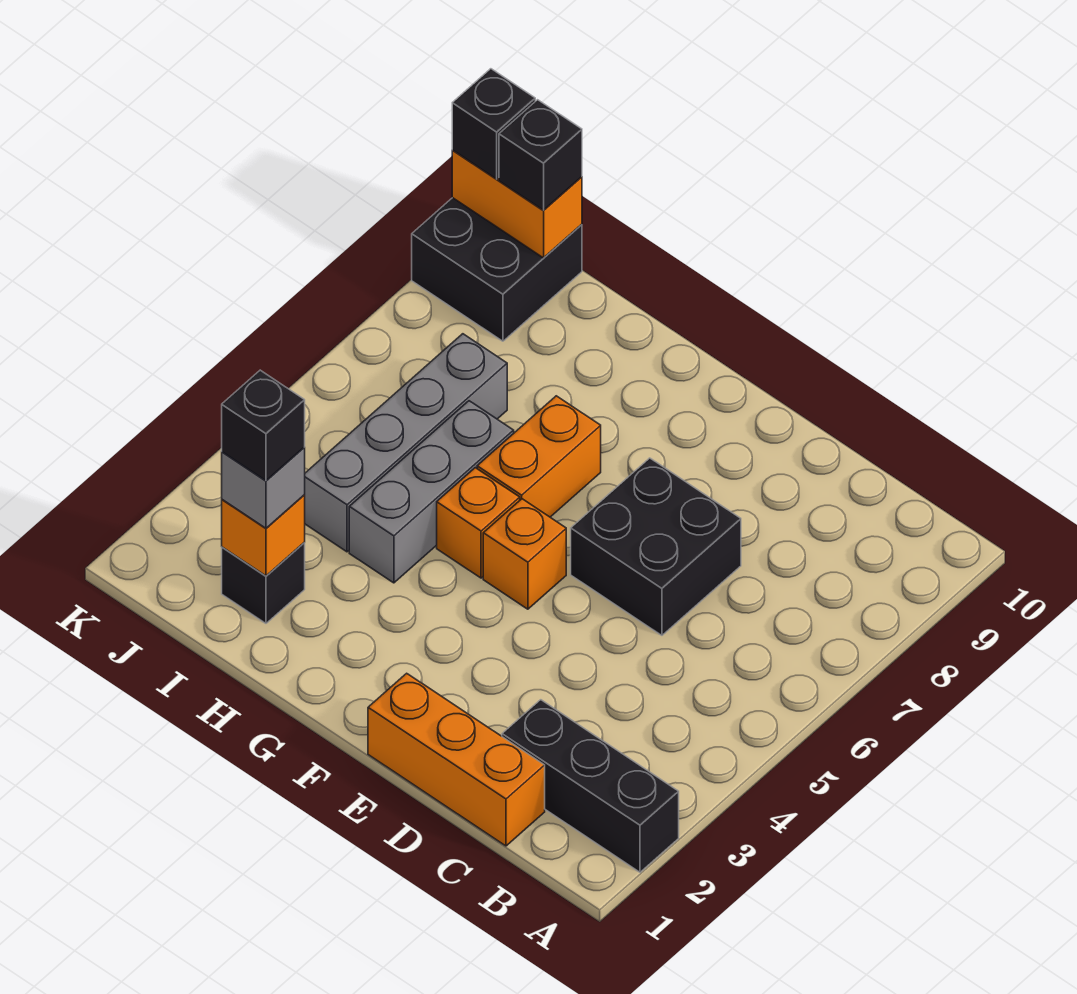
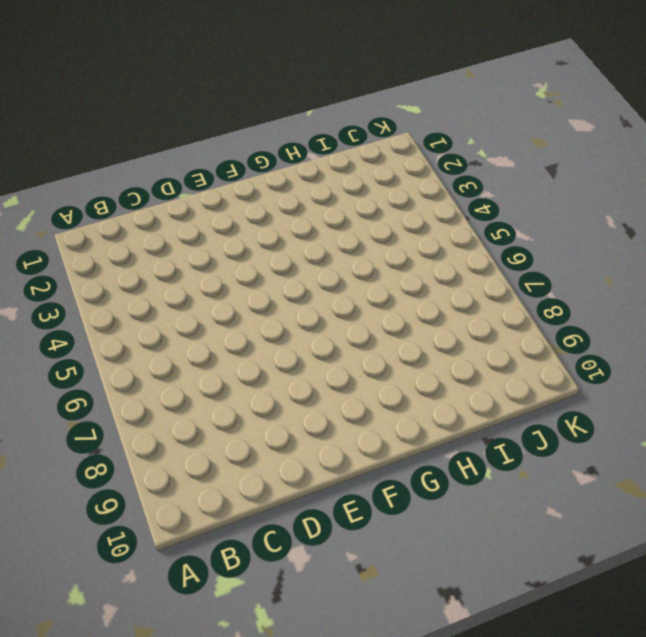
none -> black 1x3 brick [502,700,679,872]
none -> orange 1x3 brick [368,673,545,846]
none -> black 2x2 brick [571,458,741,635]

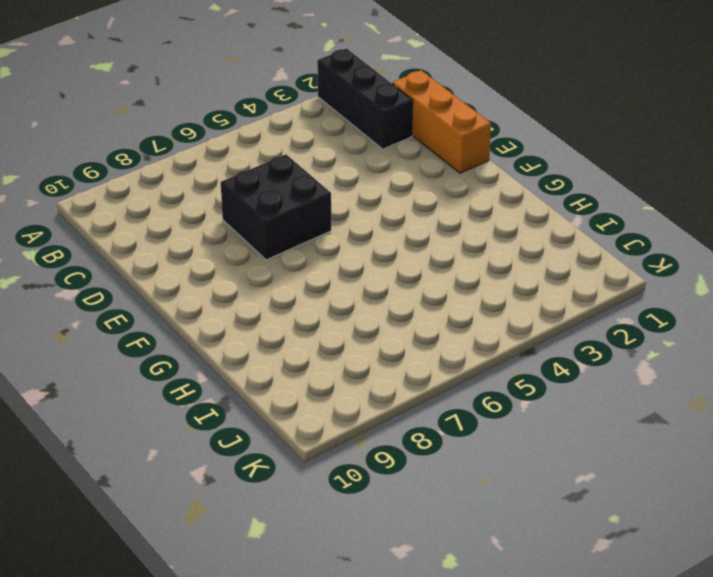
none -> orange 1x1 brick [483,499,566,609]
none -> orange 1x1 brick [437,468,520,578]
none -> orange 1x2 brick [477,396,601,517]

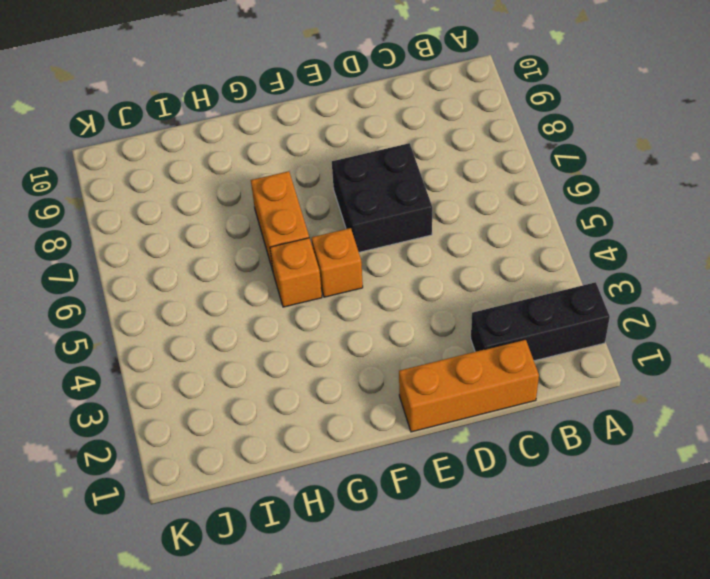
none -> grey 1x3 brick [349,401,514,583]
none -> black 1x1 brick [222,542,305,623]
none -> grey 1x4 brick [305,334,507,552]

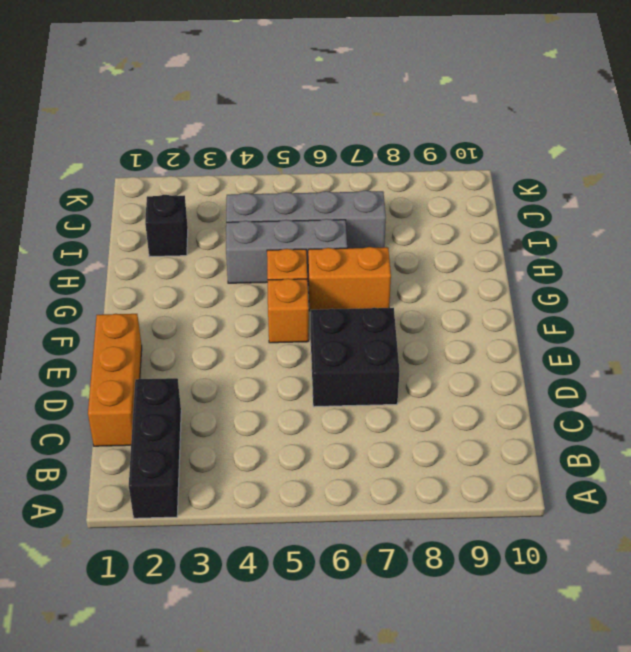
none -> black 2x2 brick [412,198,582,341]
none -> orange 1x1 brick [222,495,305,576]
none -> orange 1x2 brick [452,150,582,258]

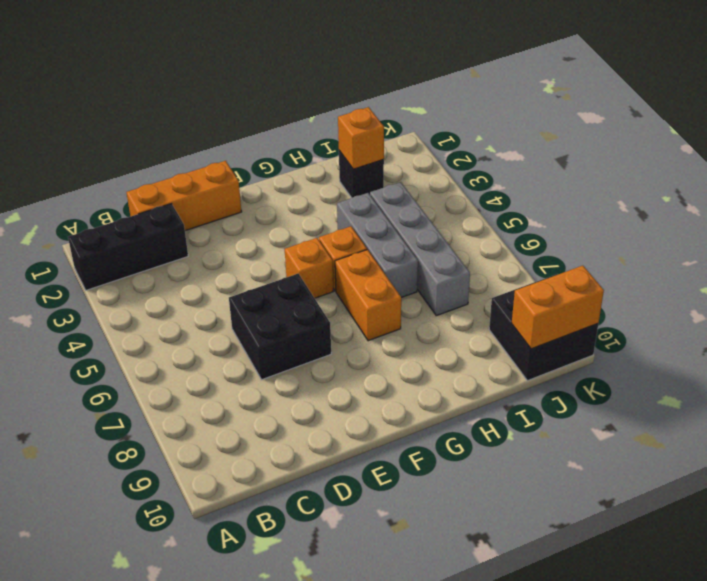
none -> grey 1x1 brick [222,448,305,528]
none -> black 1x1 brick [499,100,582,210]
none -> black 1x1 brick [452,69,535,179]

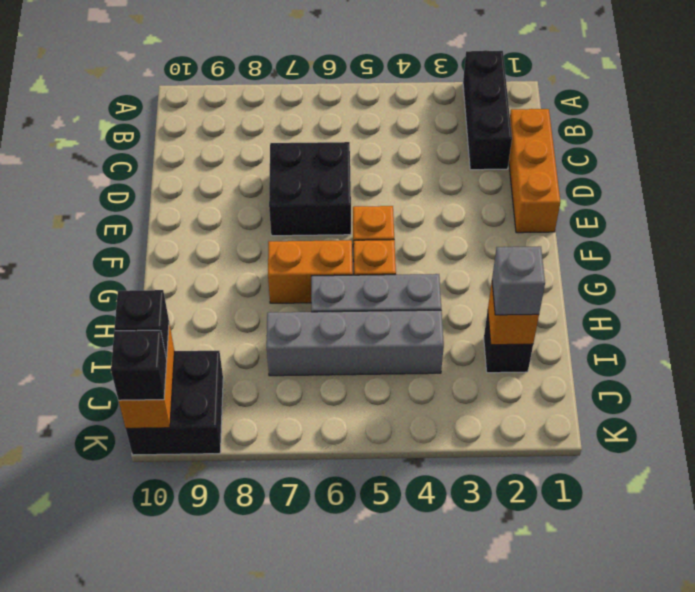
none -> black 1x1 brick [222,370,305,481]

